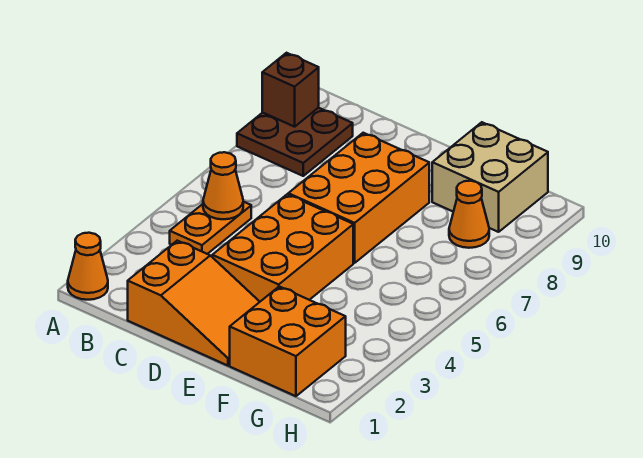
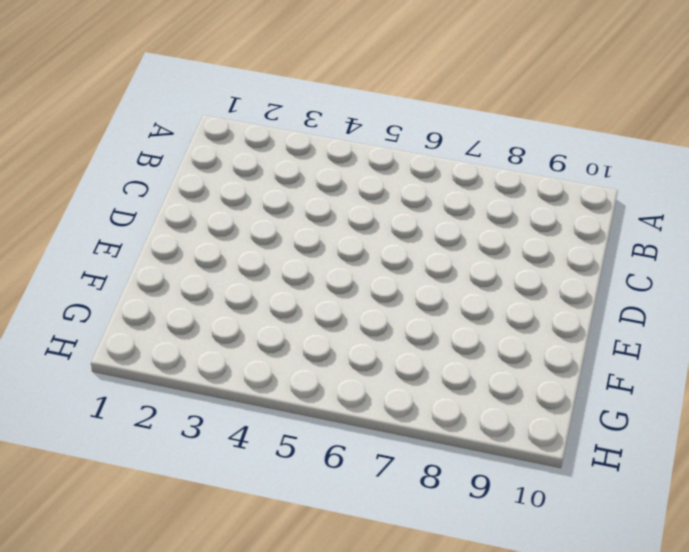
none -> orange 1x1 cone [68,233,108,300]
none -> brown 2x2 plate [237,108,353,176]

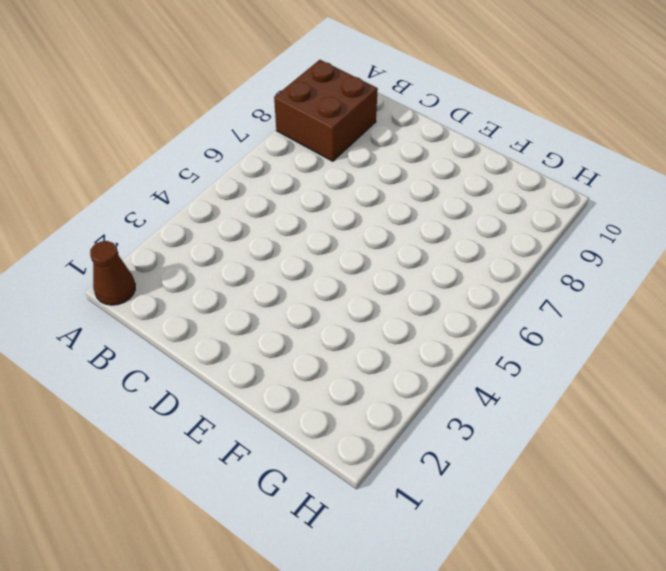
brown 1x1 cone [90,241,135,305] -> orange 1x1 cone [68,233,108,300]
brown 2x2 brick [274,60,378,161] -> brown 2x2 plate [237,108,353,176]
none -> orange 1x2 plate [170,202,251,254]
none -> orange 2x3 slope [128,241,260,366]

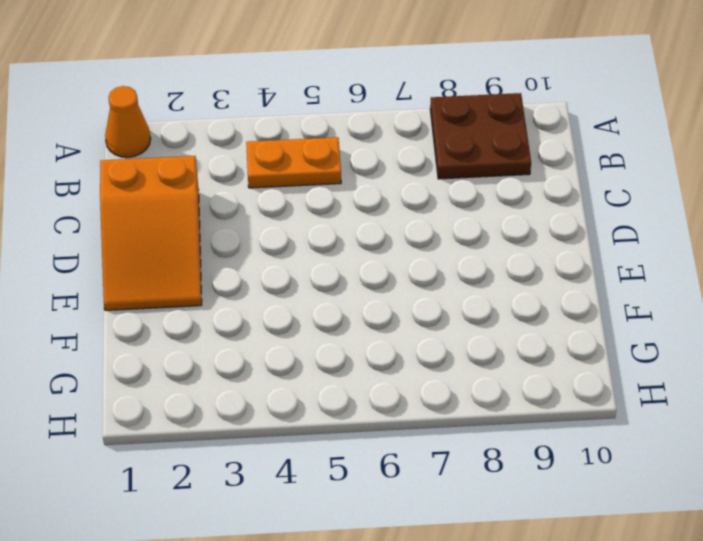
none -> orange 2x3 brick [212,194,353,301]
none -> orange 2x3 brick [288,133,429,263]

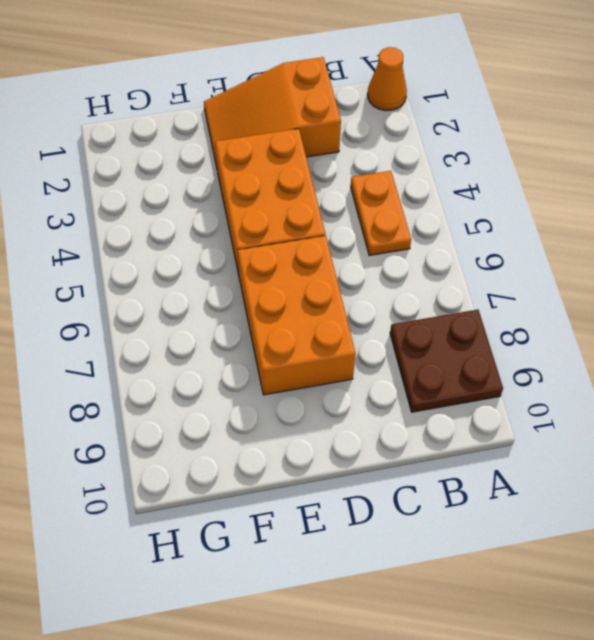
none -> orange 2x2 brick [230,287,346,396]
none -> tan 2x2 brick [432,122,548,232]

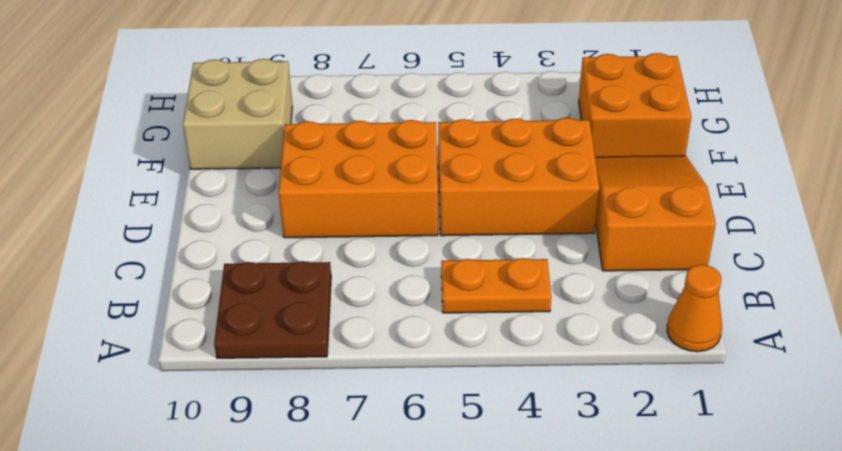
none -> orange 1x1 cone [449,181,489,248]
none -> brown 1x1 brick [262,53,319,127]

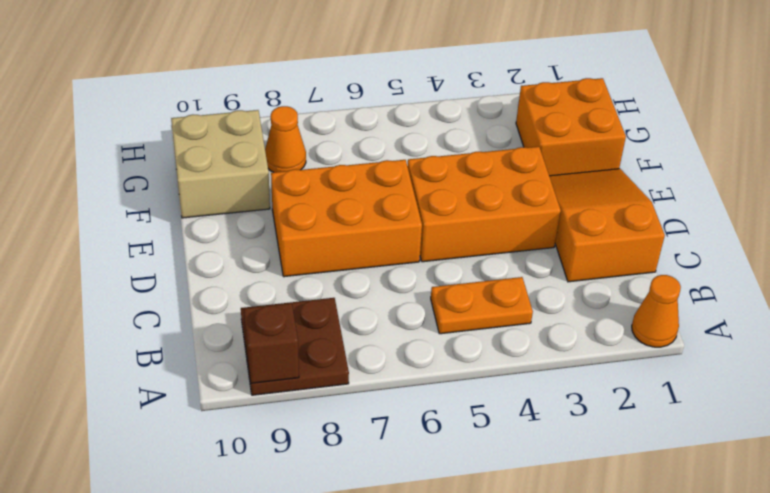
none -> orange 1x1 cone [203,152,243,219]

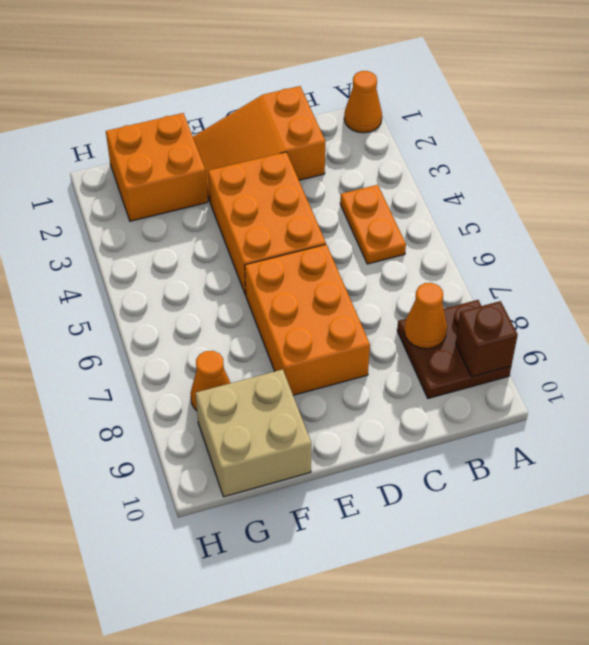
orange 1x1 cone [404,283,447,349] -> orange 1x1 cone moved to [203,152,243,219]

